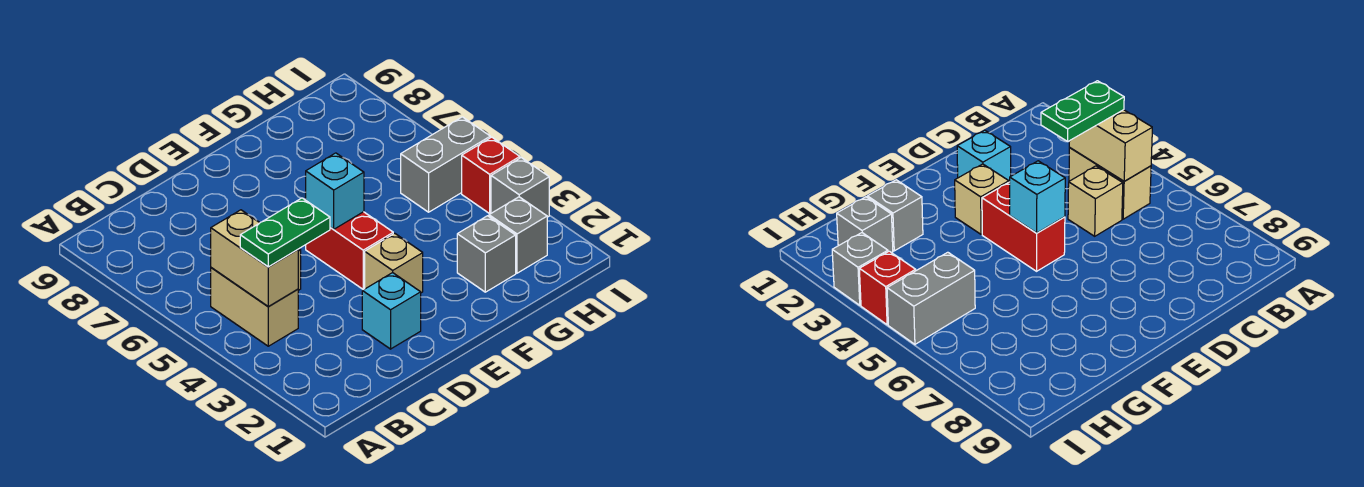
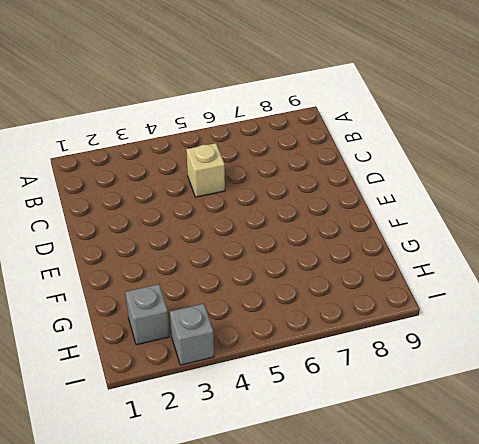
none -> tan 1x2 brick [211,268,298,346]
none -> cyan 1x1 brick [362,273,421,349]
none -> tan 1x1 brick [365,233,423,293]

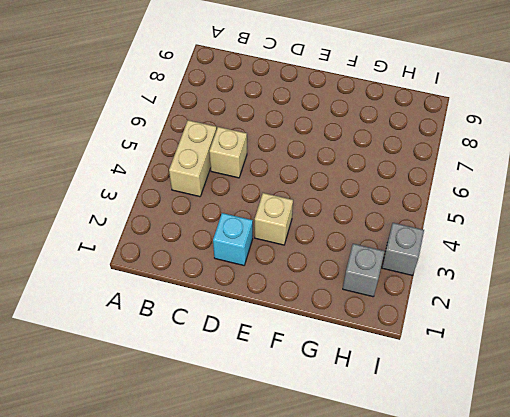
none -> red 1x2 brick [306,212,393,289]
none -> grey 1x1 brick [457,216,516,292]
none -> grey 1x2 brick [401,117,490,212]

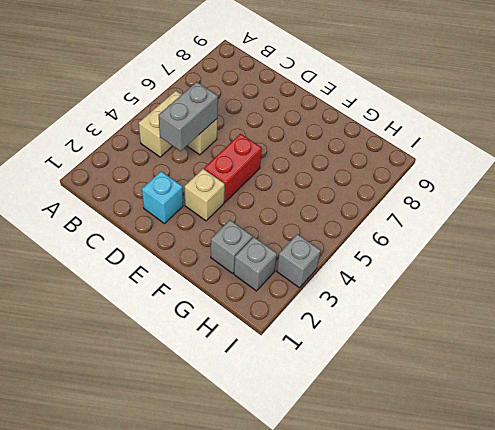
grey 1x2 brick [159,82,218,151] -> grey 1x2 brick turned to [401,117,490,212]
none -> red 1x1 brick [462,137,520,213]
none -> tan 1x2 brick [211,210,298,306]
none -> cyan 1x1 brick [306,153,364,229]

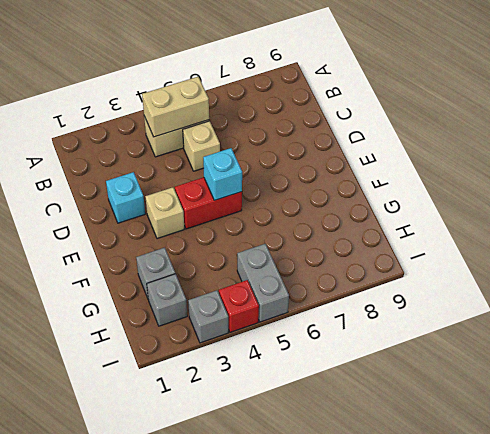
none -> green 1x2 plate [240,198,330,267]

